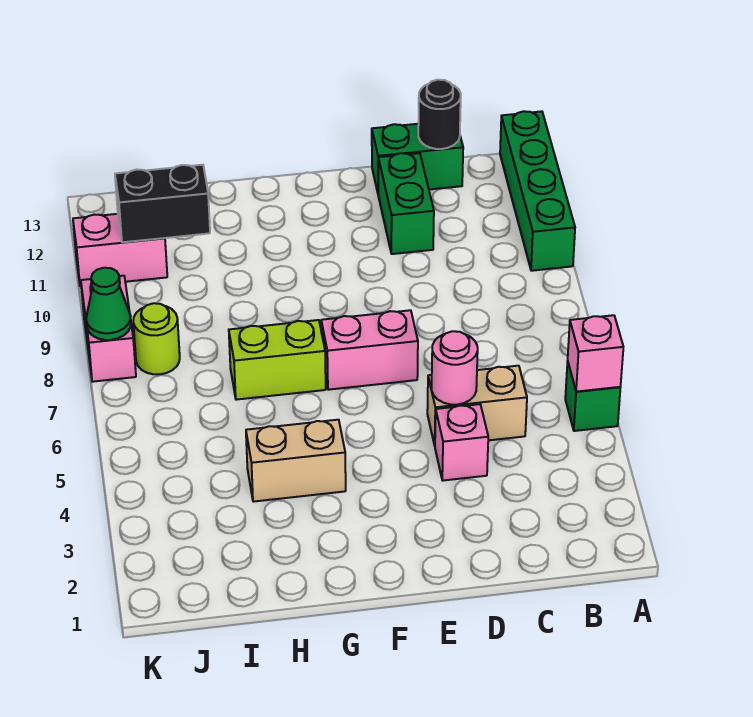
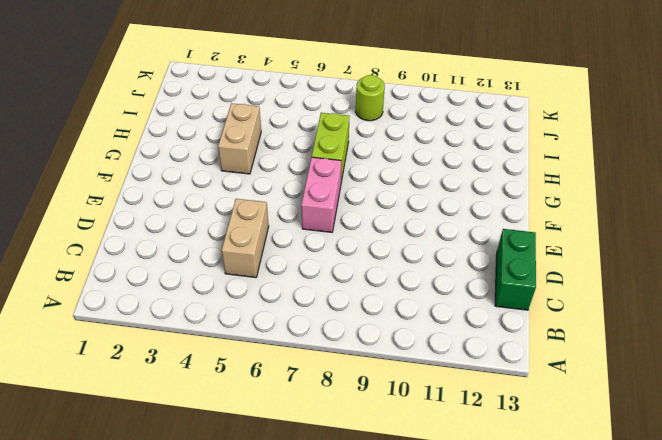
none -> green 1x1 brick [565,361,620,431]
none -> green 1x4 brick [500,111,575,271]
none -> pink 1x1 brick [435,404,488,481]

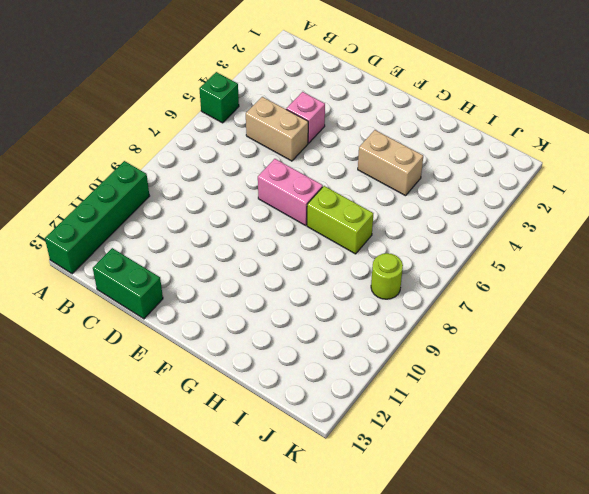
none -> green 1x2 brick [378,153,434,254]
none -> pink 1x2 brick [73,214,167,286]
none -> pink 1x2 brick [81,276,136,382]

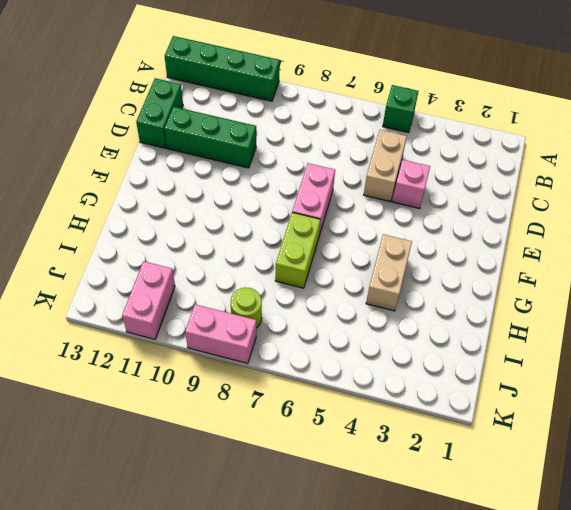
green 1x3 brick [164,107,256,168] -> green 1x2 brick [378,153,434,254]
none -> pink 1x1 brick [568,315,623,392]
none -> black 1x1 round brick [418,80,461,149]
none -> pink 1x1 round brick [432,331,478,405]

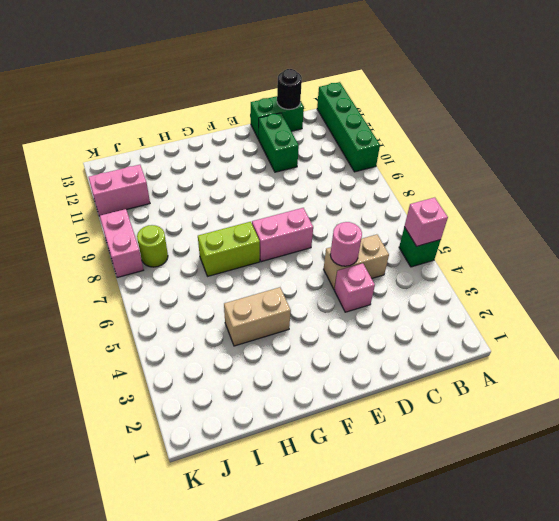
none -> black 1x2 brick [115,165,210,242]
none -> green 1x1 cone [86,268,131,340]

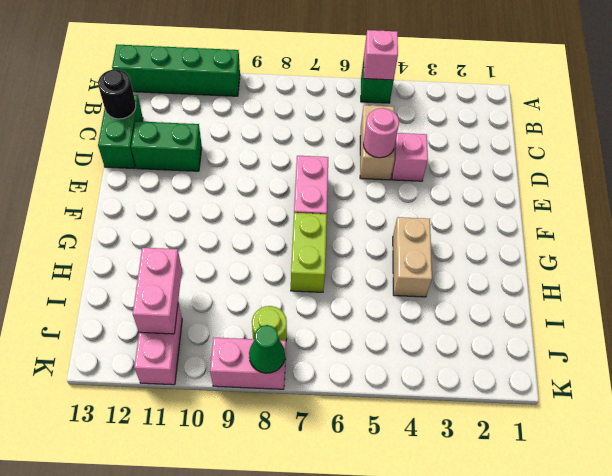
pink 1x2 brick [133,248,182,334] -> black 1x2 brick [115,165,210,242]

